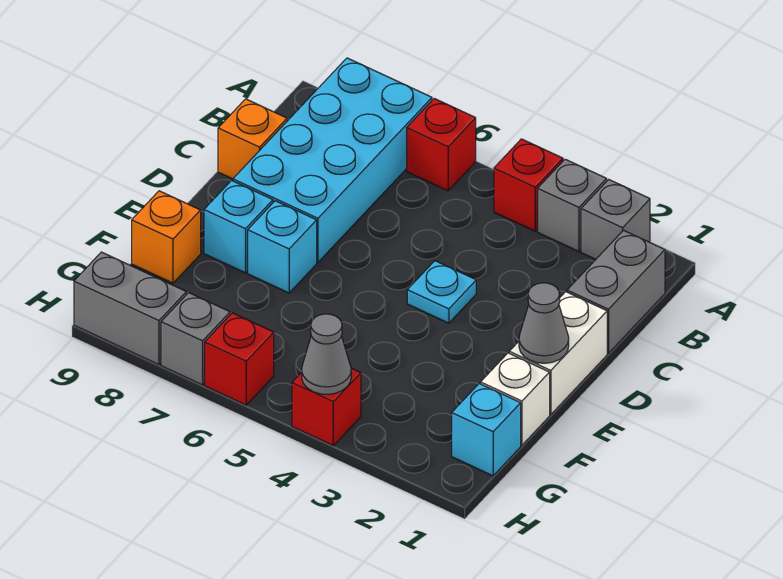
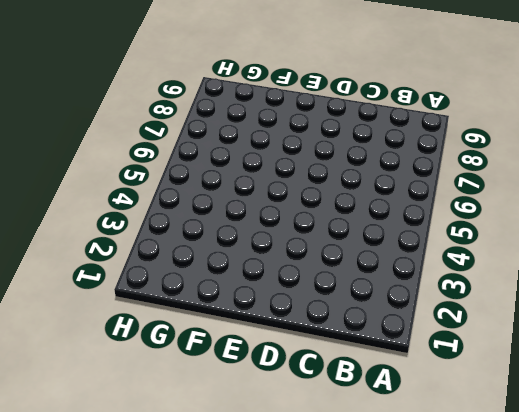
none -> grey 1x1 brick [581,180,650,259]
none -> grey 1x1 brick [538,159,607,252]
none -> red 1x1 brick [494,139,563,231]

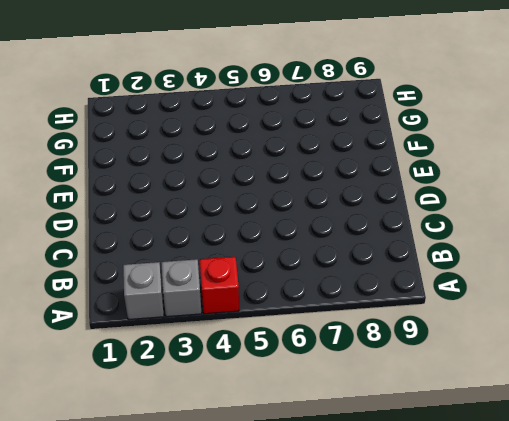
none -> red 1x1 brick [407,99,476,191]
none -> cyan 2x4 brick [233,58,432,262]
none -> grey 1x2 brick [567,230,665,353]

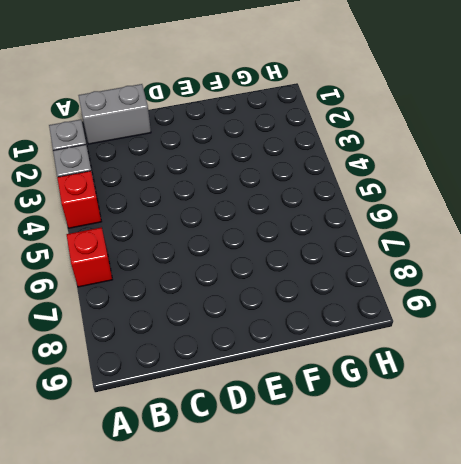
none -> cyan 2x4 brick [233,58,432,262]
none -> orange 1x1 brick [218,99,287,179]
none -> white 1x2 brick [509,292,607,415]

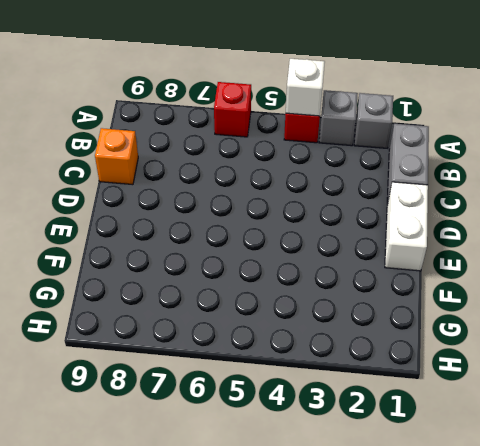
white 1x1 brick [286,59,325,116] -> white 1x1 brick moved to [481,353,550,445]
none -> cyan 2x4 brick [233,58,432,262]
none -> cyan 1x1 plate [407,261,476,323]
none -> cyan 1x1 brick [248,201,317,293]

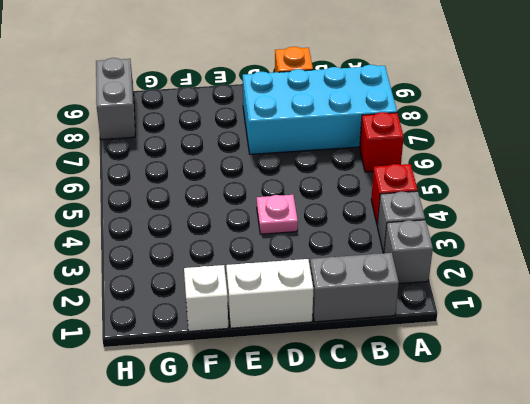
pink 1x1 plate [257,195,298,234] -> cyan 1x1 plate [407,261,476,323]
none -> cyan 1x1 brick [248,201,317,293]
none -> cyan 1x1 brick [204,181,273,273]
none -> orange 1x1 brick [132,191,201,283]

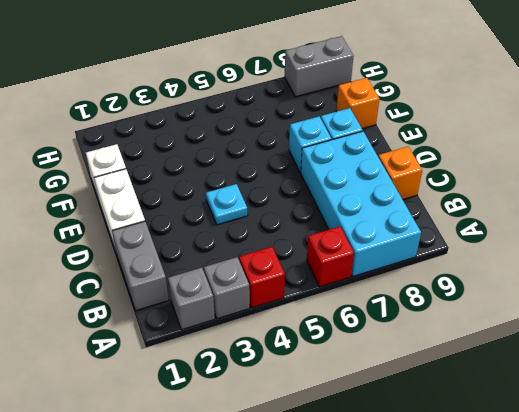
none -> cyan 1x1 brick [452,384,521,476]
none -> red 1x1 brick [292,368,361,446]
none -> red 1x1 brick [205,313,274,405]

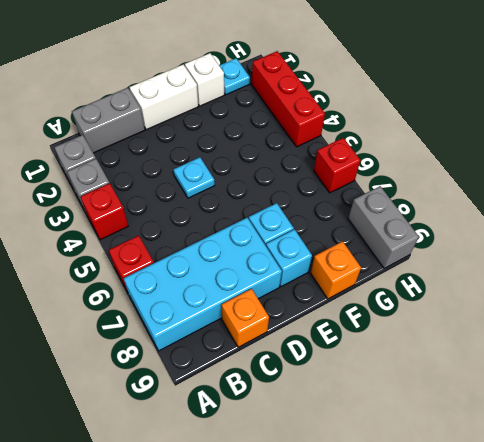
cyan 1x1 plate [219,58,250,95] -> cyan 1x1 brick [452,384,521,476]
red 1x3 brick [252,51,325,147] -> red 1x1 brick [292,368,361,446]
none -> grey 1x1 brick [161,293,230,385]
none -> grey 1x1 cone [519,283,569,363]
none -> grey 1x1 cone [302,314,351,395]

